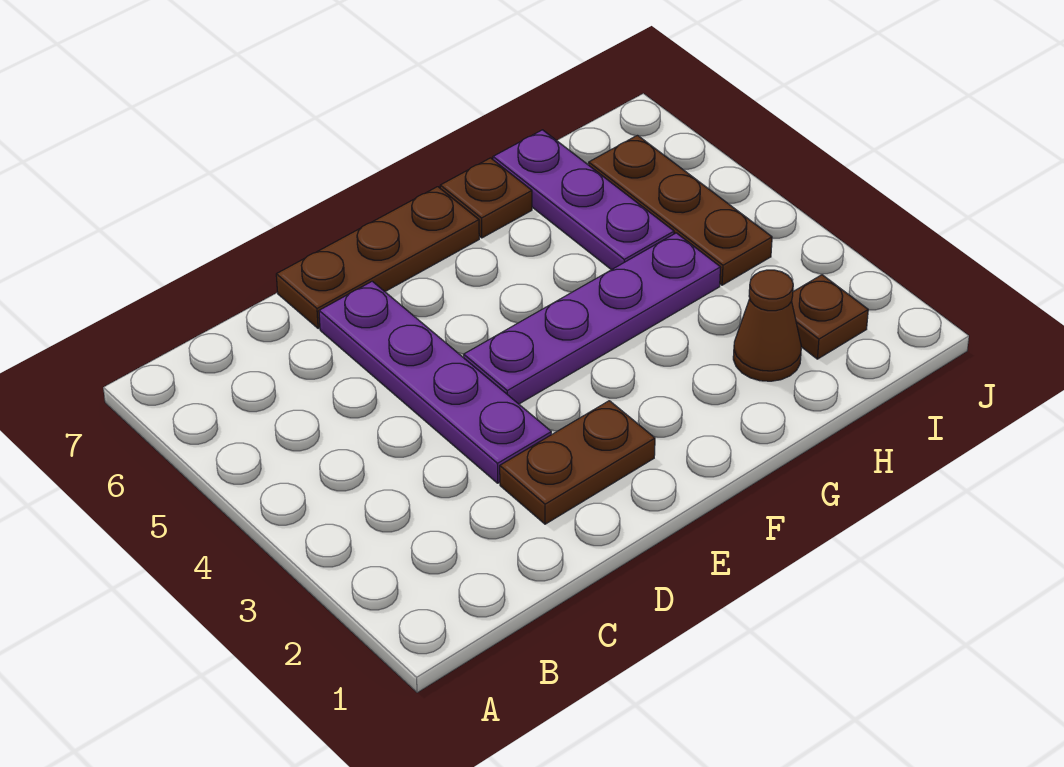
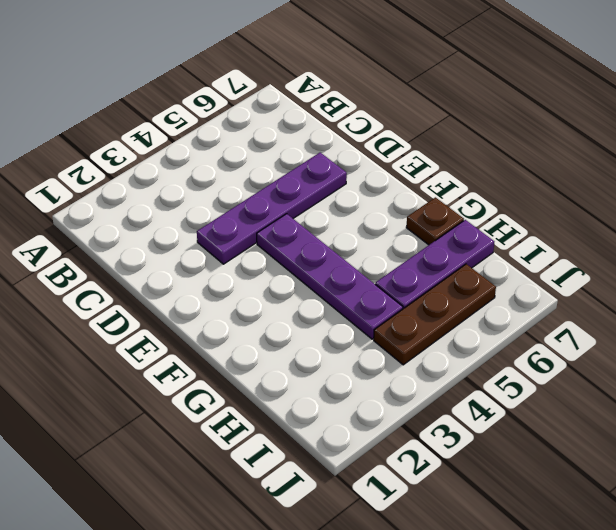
none -> brown 1x2 plate [500,401,655,524]
none -> brown 1x3 plate [276,187,479,329]

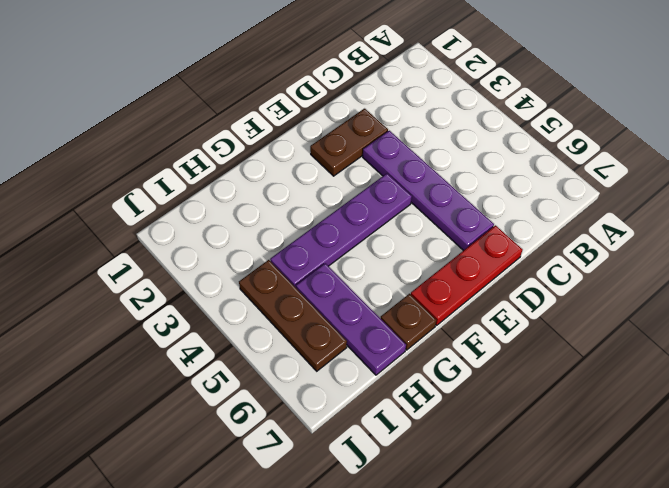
red 1x3 plate [411,225,523,325] -> brown 1x3 plate [276,187,479,329]
none -> brown 1x1 cone [733,270,801,381]
none -> brown 1x1 plate [792,275,868,359]

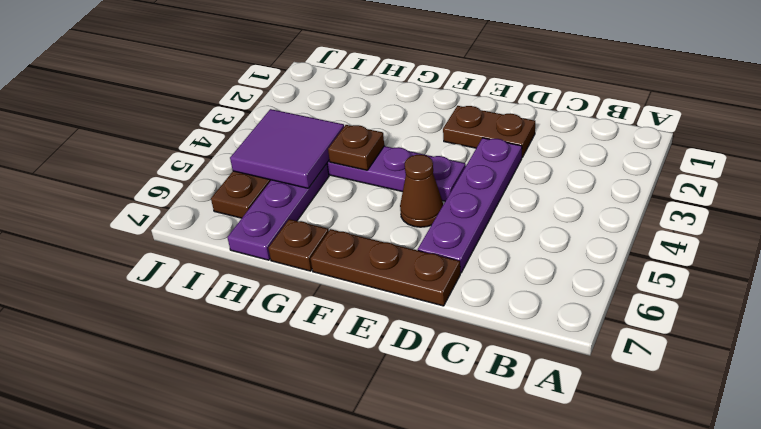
brown 1x1 cone [400,155,443,227] -> brown 1x1 cone moved to [733,270,801,381]
brown 1x1 plate [328,125,384,170] -> brown 1x1 plate moved to [792,275,868,359]
purple 2x2 tile [230,109,344,188] -> none

